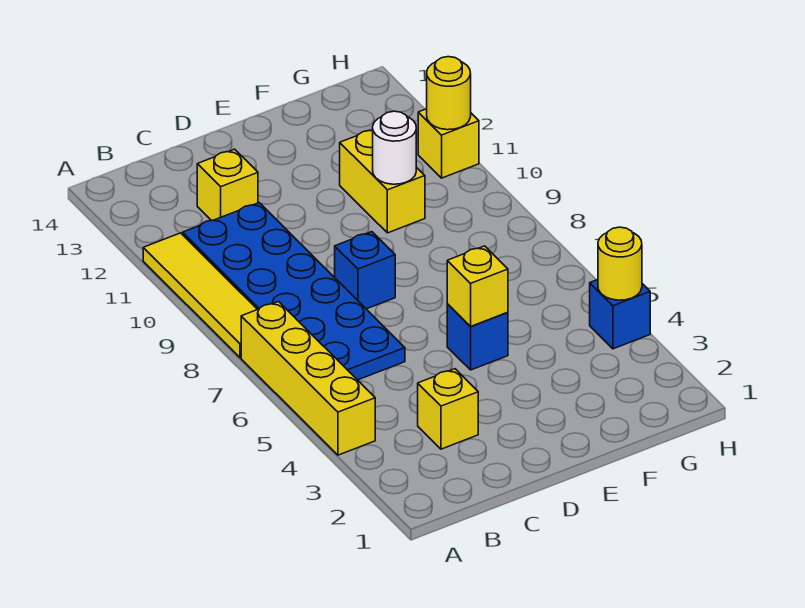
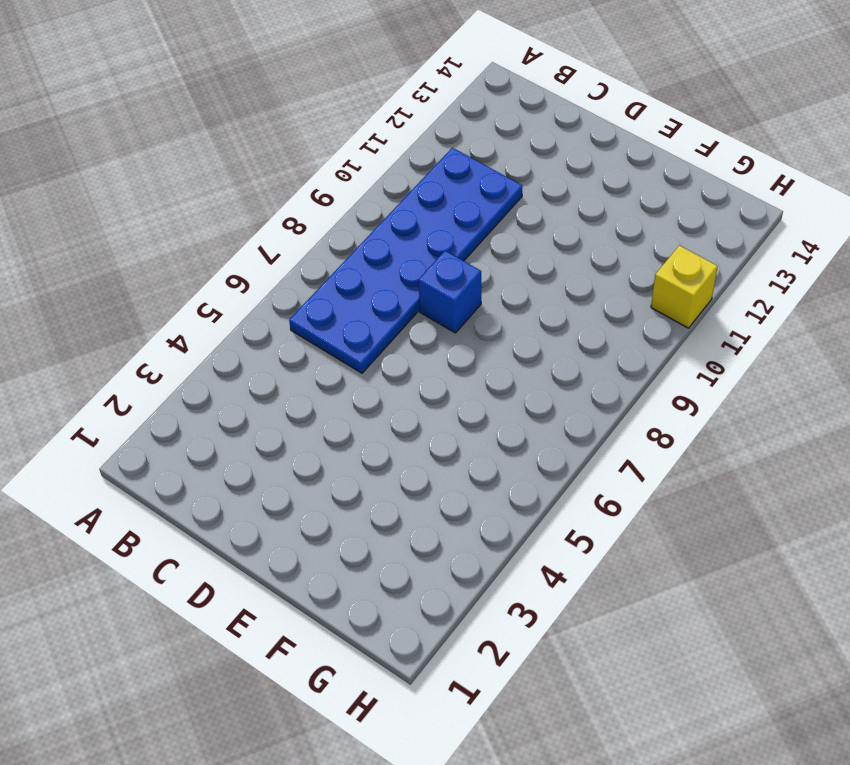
none -> yellow 1x4 brick [241,302,375,455]
none -> yellow 1x4 tile [143,233,257,358]
none -> yellow 1x1 brick [418,369,478,449]

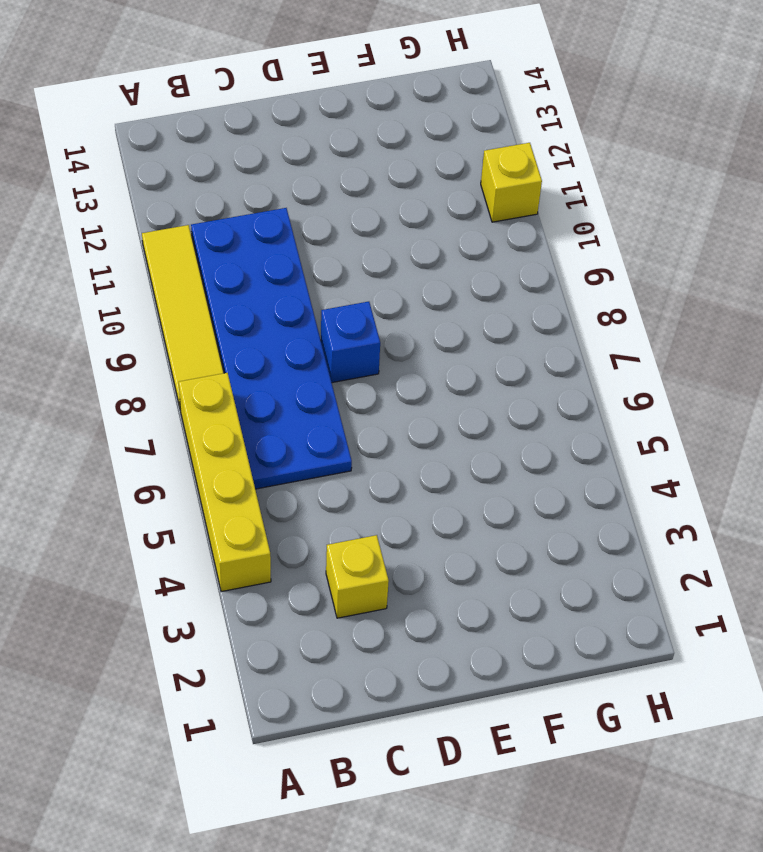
none -> yellow 1x1 brick [197,149,258,220]
none -> blue 1x1 brick [447,304,508,370]
none -> yellow 1x2 brick [340,130,425,233]

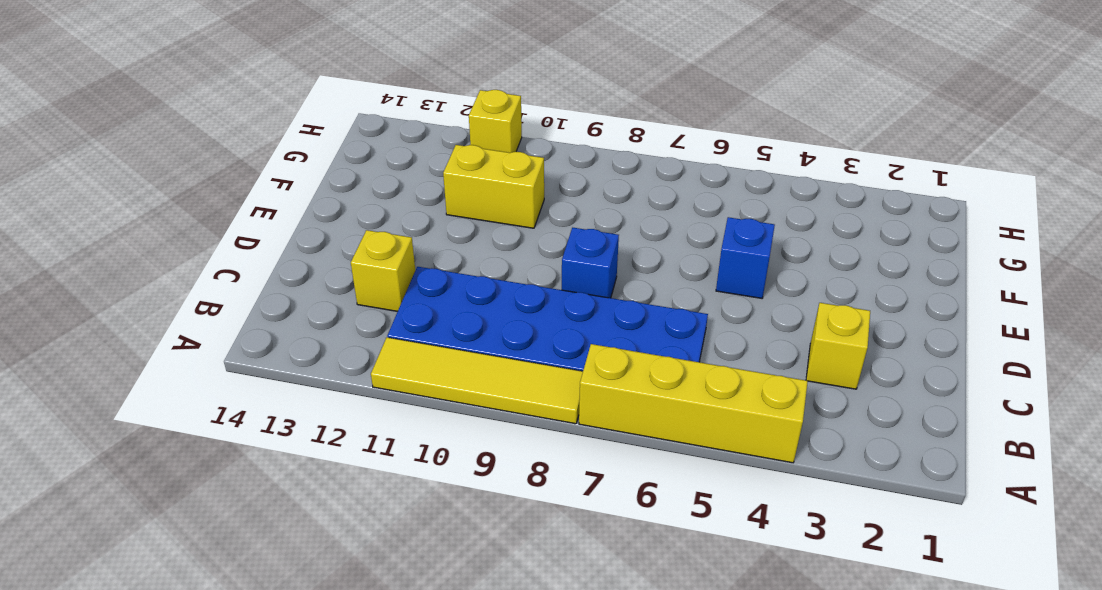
none -> blue 1x1 brick [590,280,650,349]
none -> yellow 1x1 brick [447,246,508,327]
none -> white 1x1 round brick [373,111,416,184]

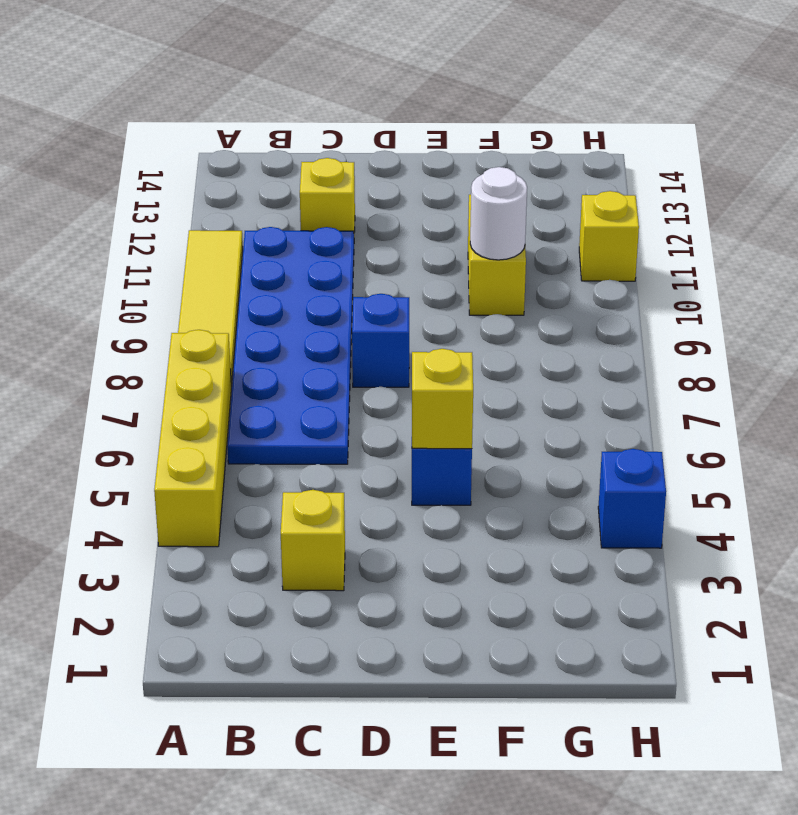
none -> yellow 1x1 round brick [598,227,642,300]
none -> yellow 1x1 round brick [427,57,471,130]

